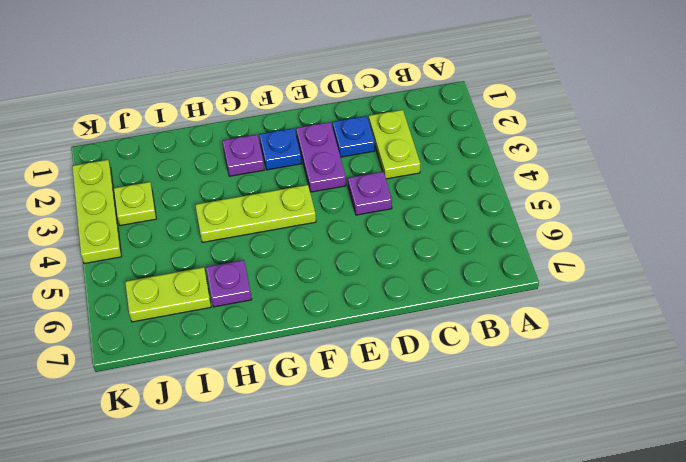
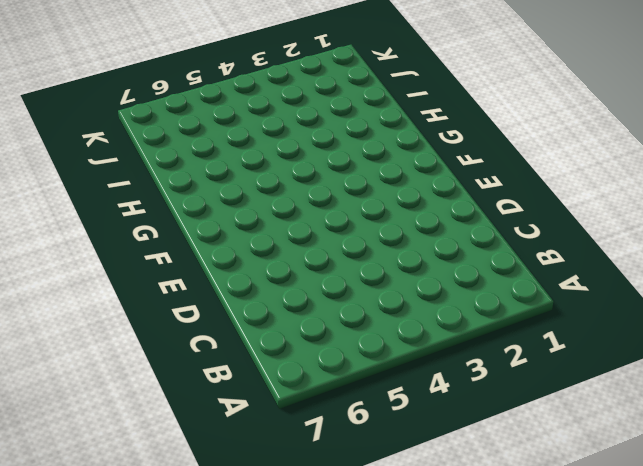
none -> lime 1x2 plate [369,110,420,179]
none -> blue 1x1 plate [333,116,375,157]

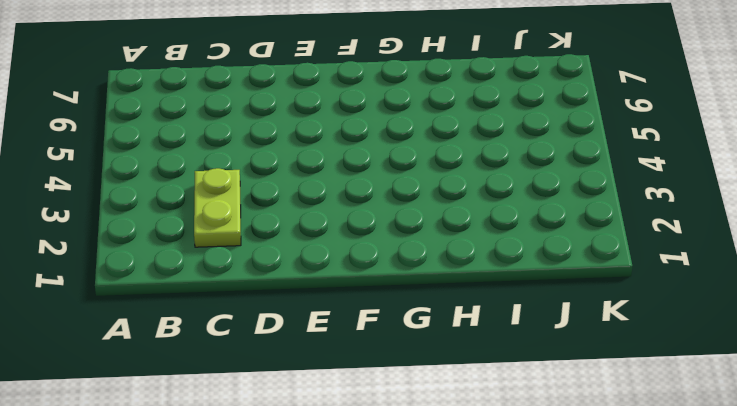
none -> blue 1x1 plate [333,116,375,157]
none -> purple 1x1 plate [348,172,392,215]

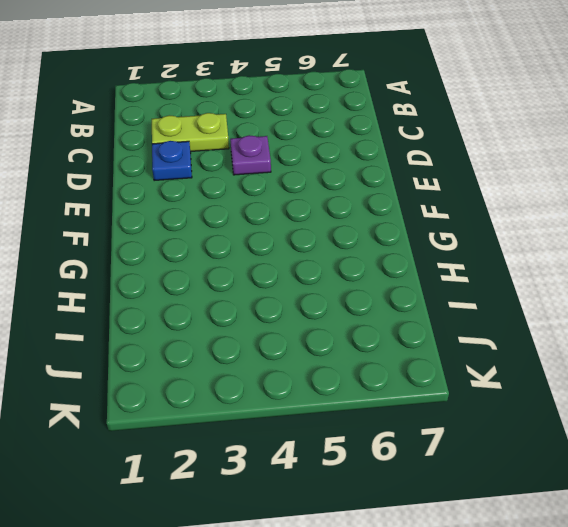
none -> purple 1x2 plate [296,122,346,192]
none -> blue 1x1 plate [259,128,302,170]

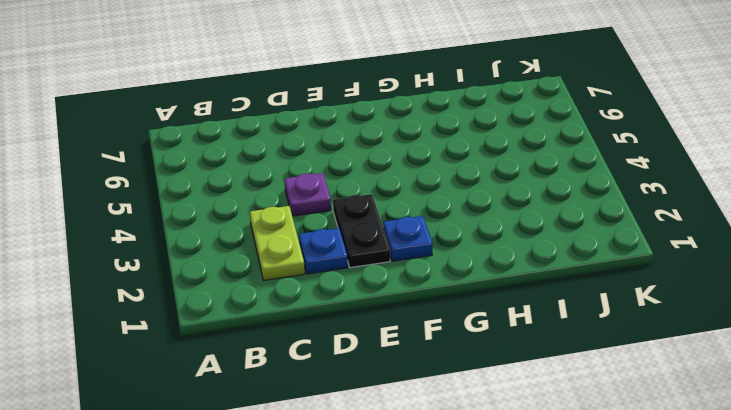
black 1x2 plate [333,194,390,268] -> purple 1x2 plate [296,122,346,192]
none -> lime 1x3 plate [196,185,316,243]
none -> purple 1x1 plate [223,135,265,176]

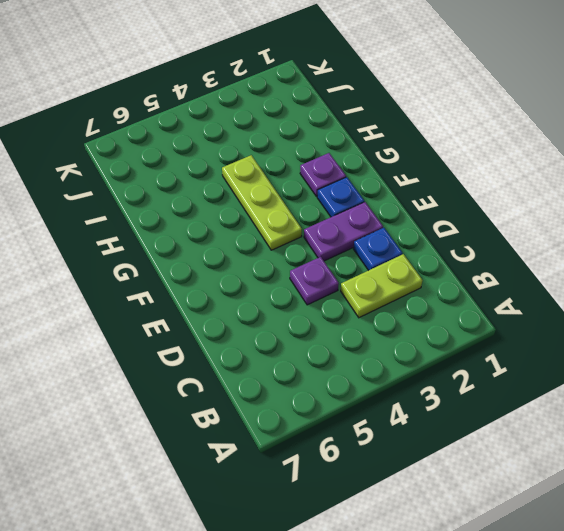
none -> purple 1x1 plate [206,260,252,307]
none -> lime 1x2 plate [125,267,211,322]

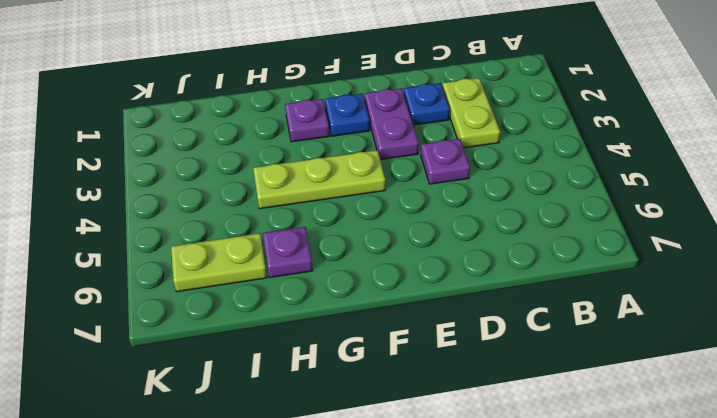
none -> lime 1x1 plate [114,182,156,226]
none -> lime 1x3 plate [72,160,122,264]

